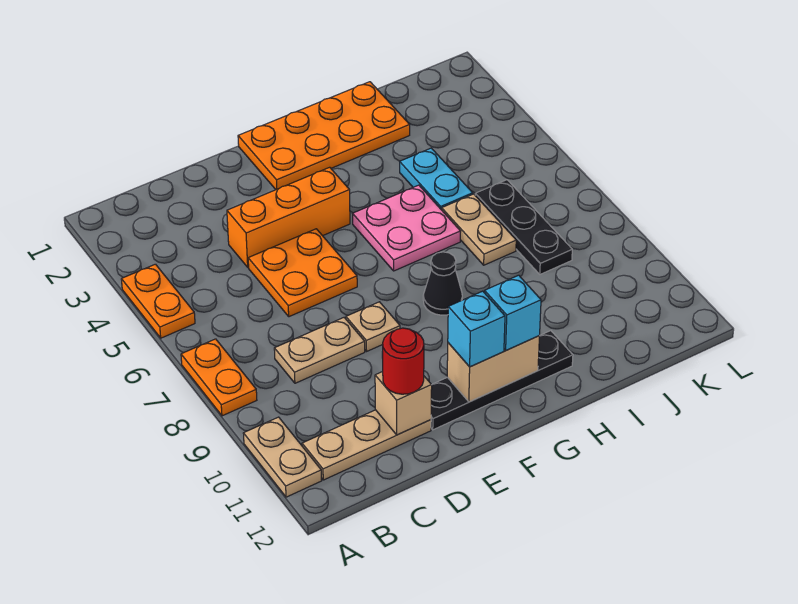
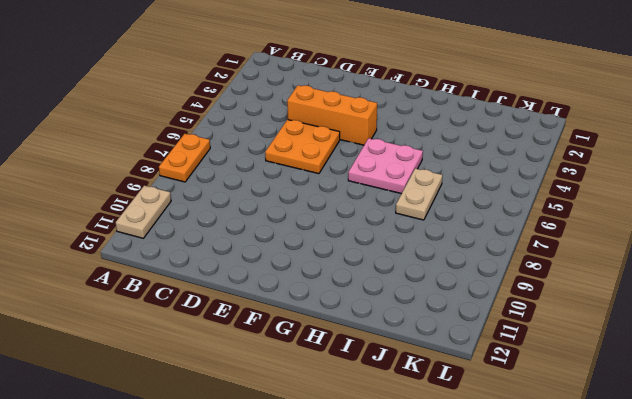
none -> orange 1x2 plate [121,264,195,338]
none -> tan 1x3 plate [302,410,431,480]
none -> tan 1x2 plate [274,318,365,383]

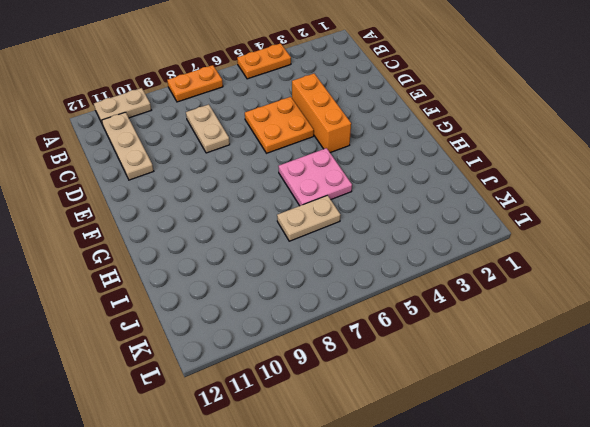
none -> tan 1x1 plate [346,302,400,351]
none -> black 1x4 plate [431,331,573,430]
none -> orange 2x4 plate [238,82,410,190]

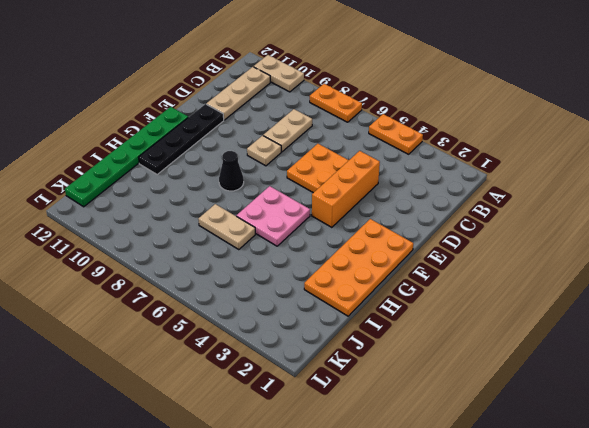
green 1x6 plate [65,107,188,207] -> none
none -> cyan 1x2 plate [400,148,473,210]
none -> black 1x3 plate [475,180,572,274]
none -> tan 1x1 brick [375,372,432,435]

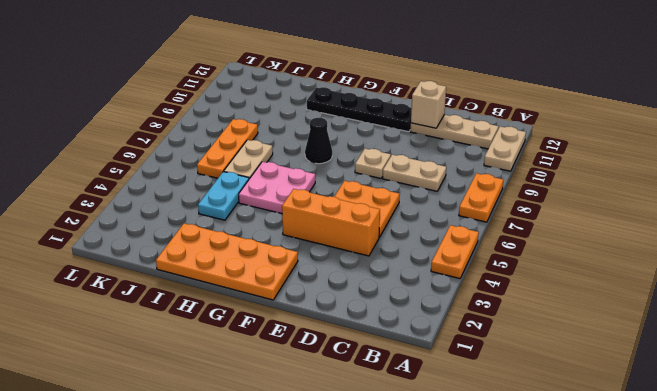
orange 1x3 plate [197,119,258,178] -> black 1x3 plate [475,180,572,274]
none -> tan 1x2 brick [447,336,539,402]
none -> red 1x1 round brick [382,328,424,394]
none -> cyan 1x1 brick [448,291,505,367]

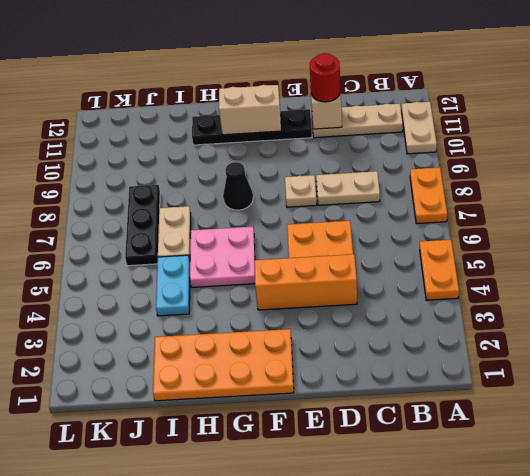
none -> cyan 1x1 brick [448,291,505,367]
none -> cyan 1x1 brick [484,275,541,350]

